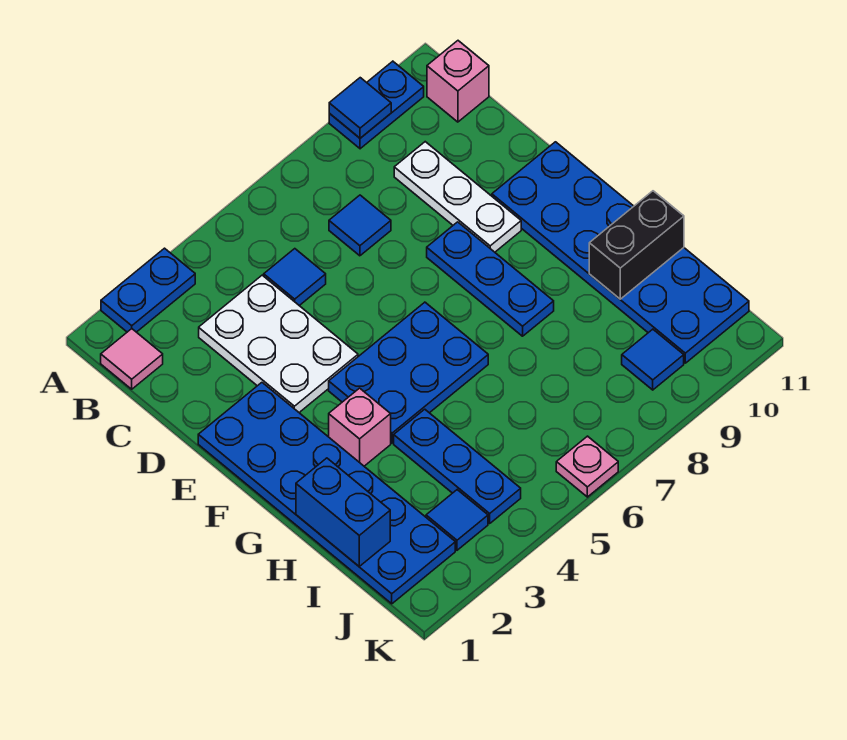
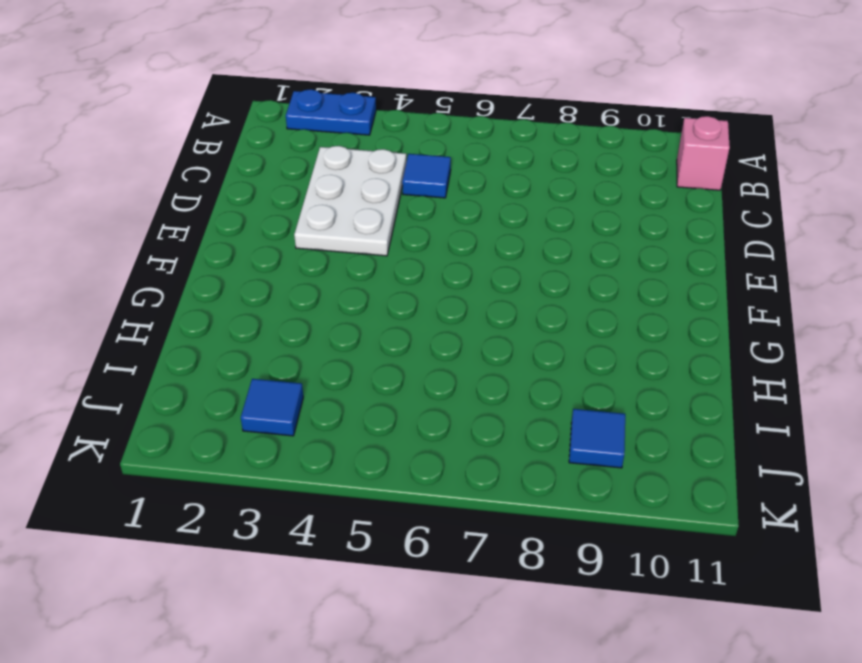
none -> blue 1x2 plate [329,61,424,149]
none -> pink 1x1 tile [101,329,163,389]
none -> blue 1x1 tile [329,195,391,256]

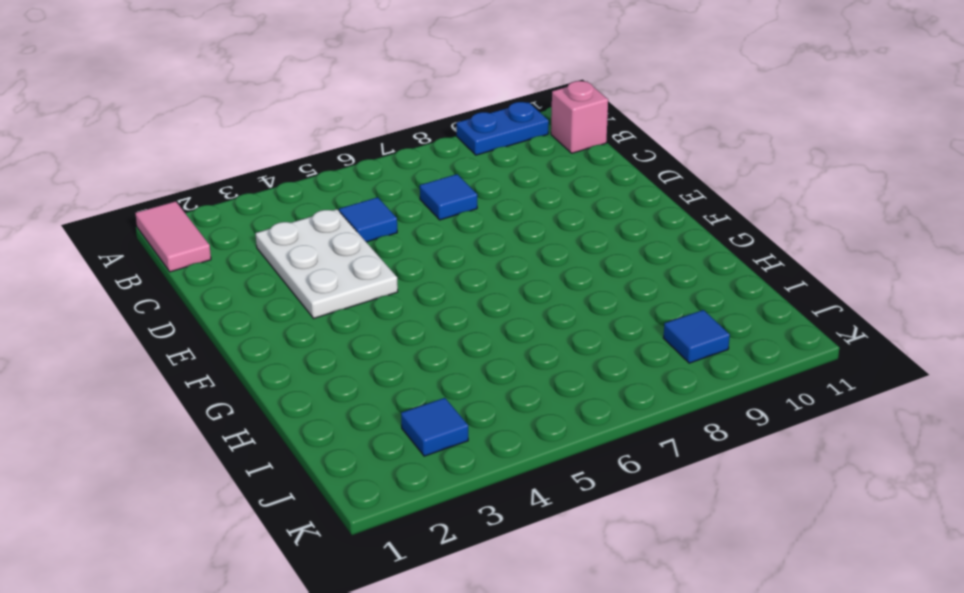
pink 1x2 tile [135,201,211,272] -> pink 1x1 tile [101,329,163,389]
none -> blue 1x2 plate [101,248,195,332]
none -> white 1x3 plate [394,142,521,252]
none -> blue 2x6 plate [198,383,455,604]

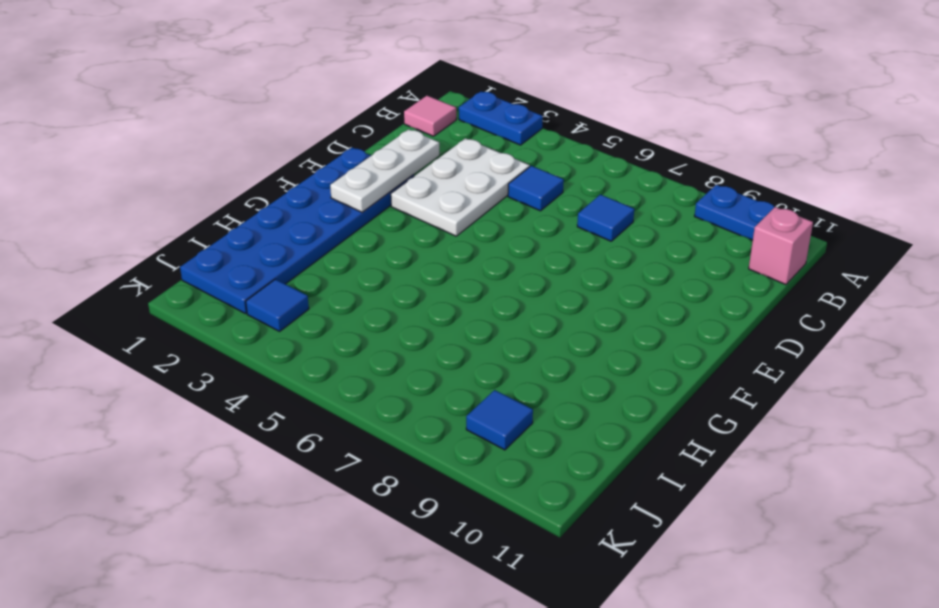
white 1x3 plate [330,129,439,212] -> white 1x3 plate moved to [394,142,521,252]
none -> blue 1x3 plate [427,222,554,336]
none -> blue 2x6 plate [492,142,749,363]
none -> blue 2x3 plate [329,302,488,443]

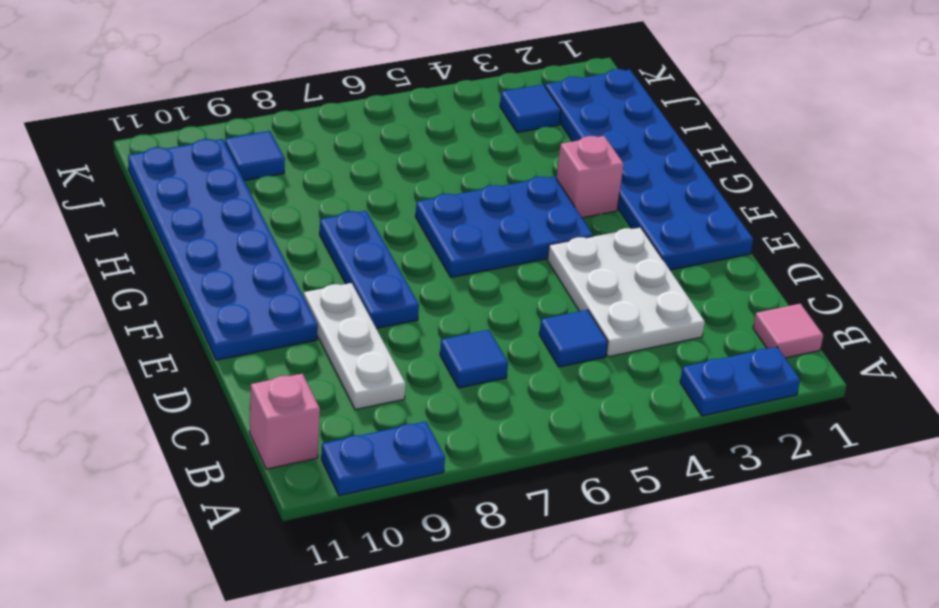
none -> blue 1x3 plate [394,409,521,523]
none -> pink 1x1 plate [556,436,618,497]
none -> blue 1x1 tile [329,78,391,138]

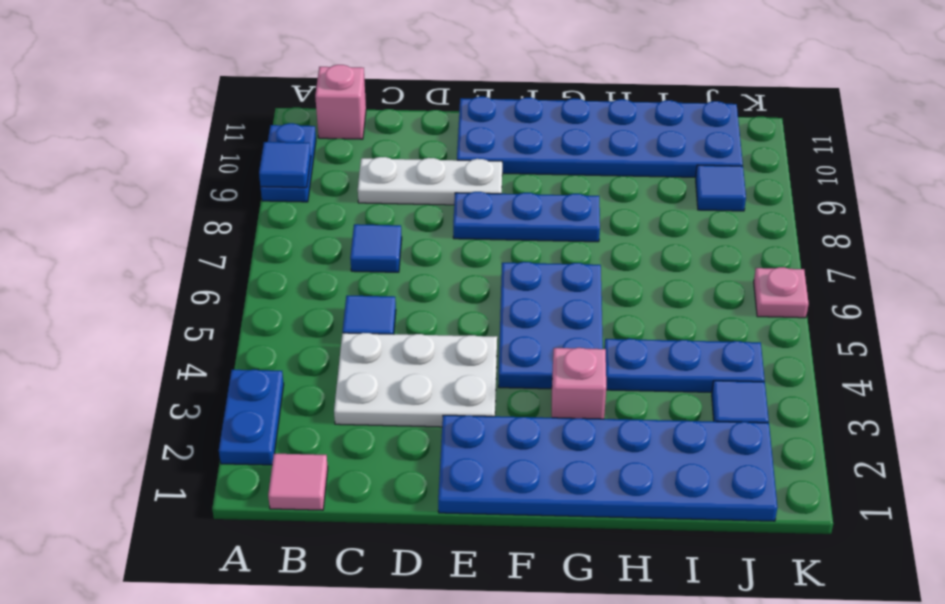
none -> blue 1x2 brick [296,458,390,566]
none -> black 1x2 brick [589,191,684,299]

